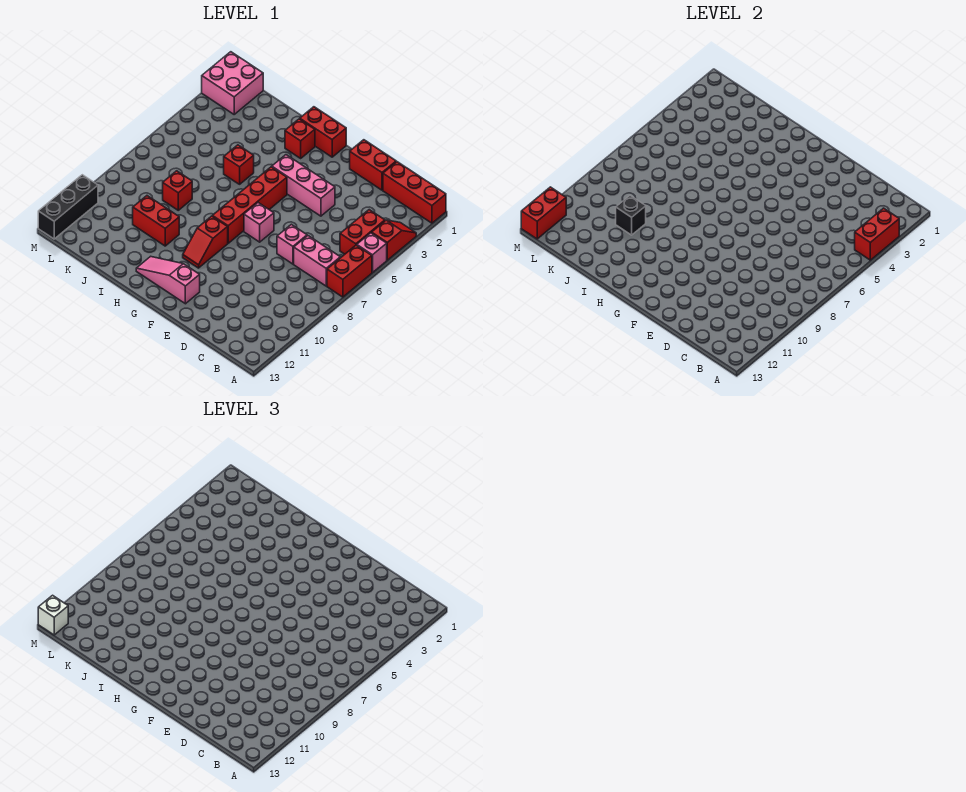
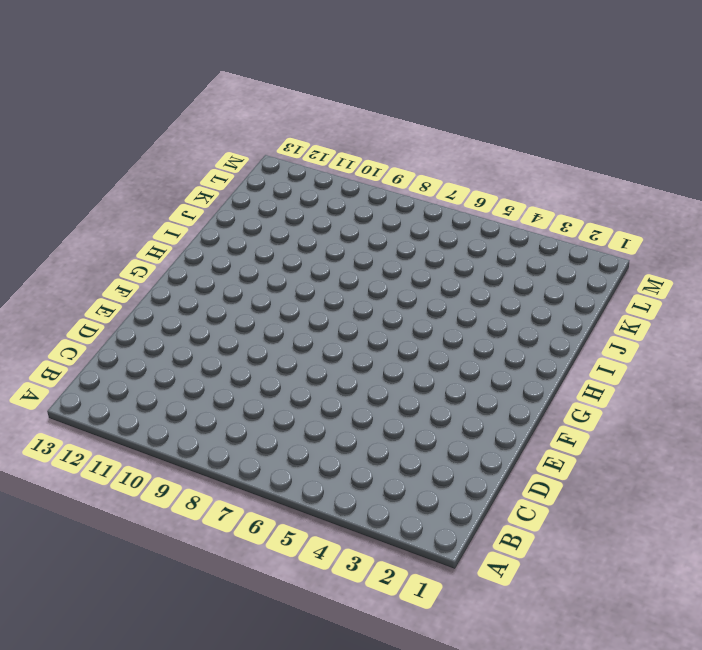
none -> red 1x3 brick [383,162,446,223]
none -> red 1x2 slope [372,220,416,260]
none -> pink 1x1 brick [357,233,387,272]

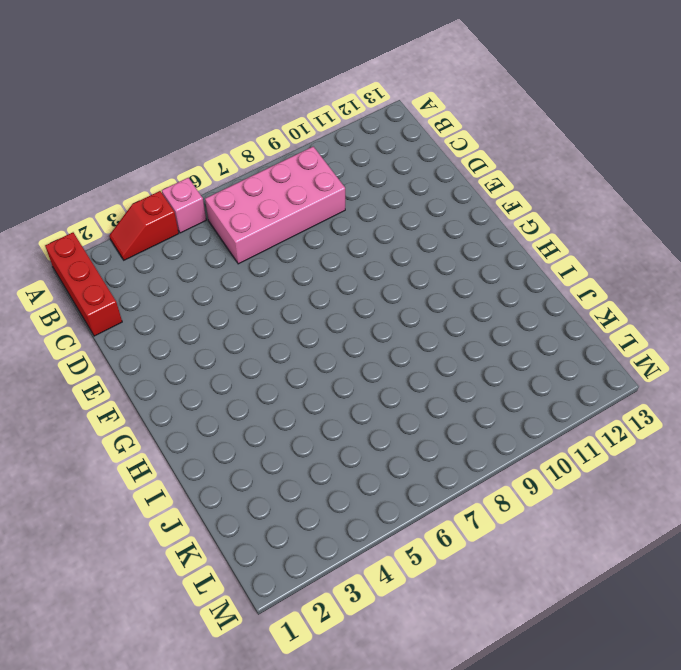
pink 2x4 brick [205,147,345,264] -> pink 1x2 brick [294,236,340,286]
none -> red 1x2 brick [327,245,372,297]
none -> red 1x2 brick [340,210,385,254]
none -> red 1x2 brick [350,140,396,190]

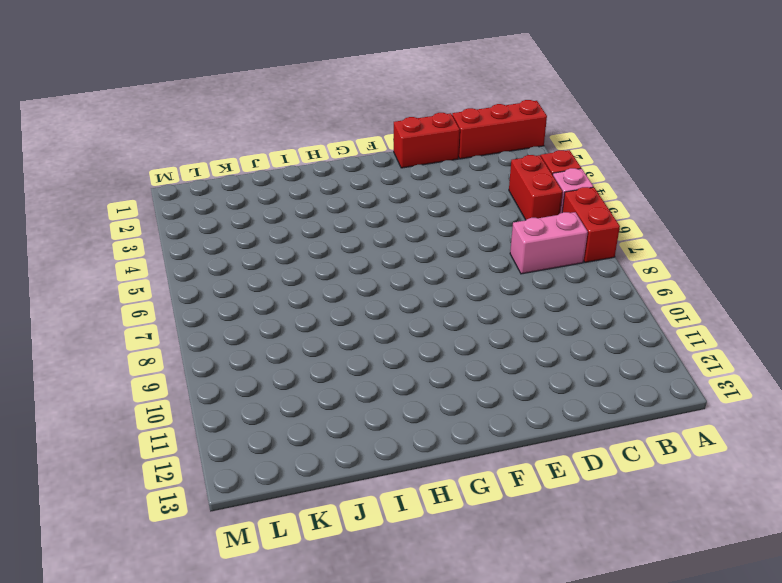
none -> pink 1x1 brick [277,224,307,264]
none -> pink 1x3 brick [272,155,335,216]
none -> pink 1x1 brick [244,203,274,242]

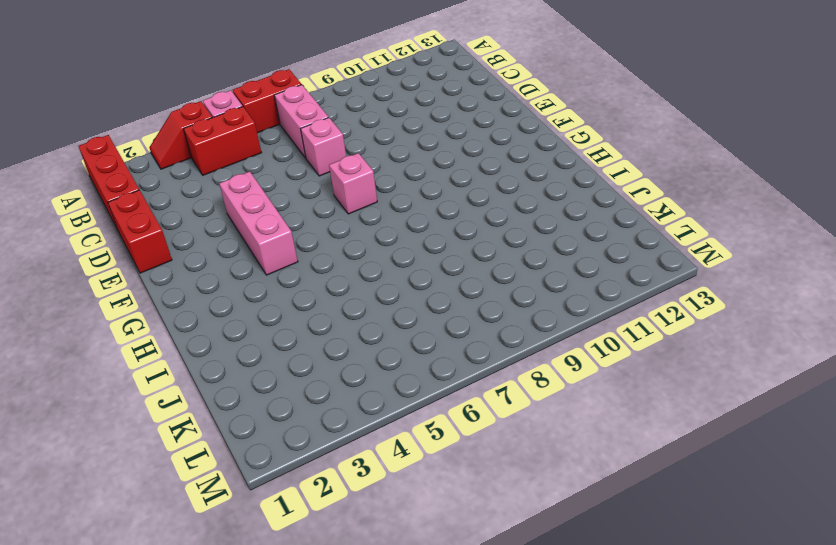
none -> pink 1x3 slope [136,256,200,304]
none -> red 1x2 brick [300,107,346,157]
none -> red 1x4 brick [212,167,287,243]

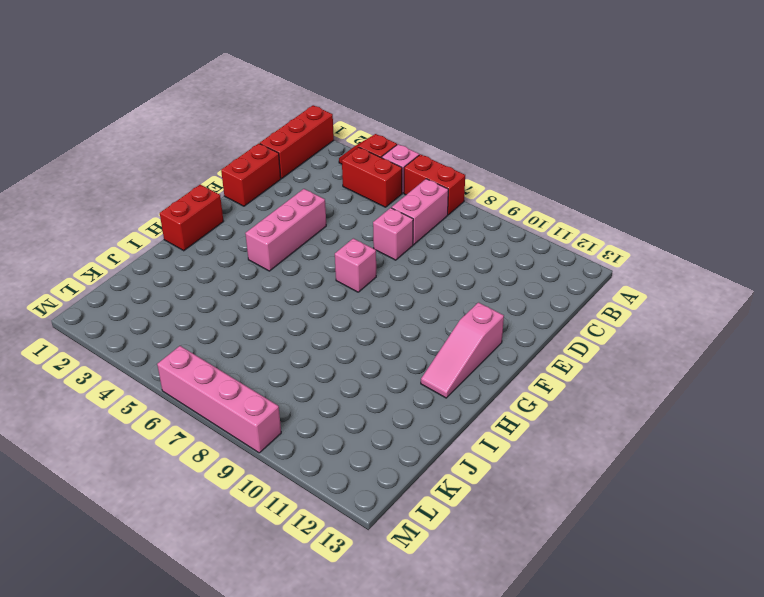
pink 1x4 brick [157,346,281,453] -> none
none -> red 1x4 brick [212,167,287,243]
none -> red 1x2 slope [183,216,228,268]
none -> red 1x1 brick [285,119,315,158]

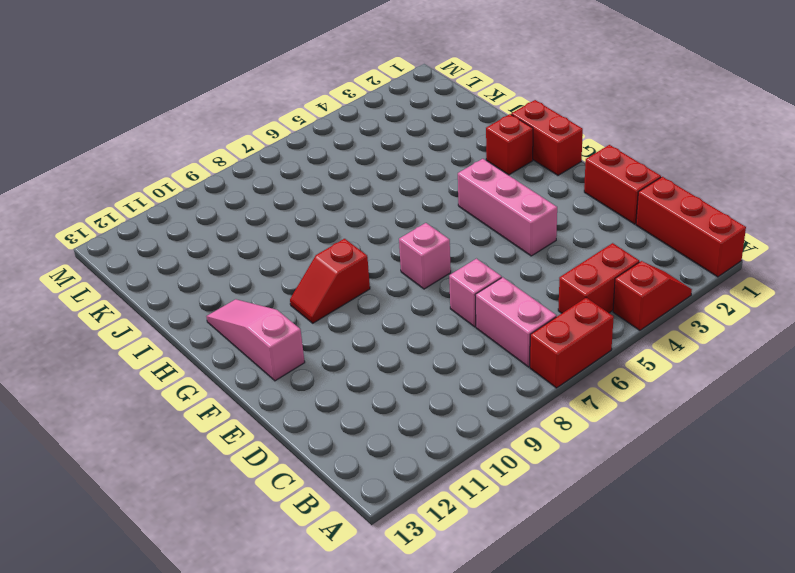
none -> pink 1x1 brick [357,233,387,272]
none -> red 1x4 brick [212,167,287,243]
none -> red 1x1 brick [224,145,254,184]

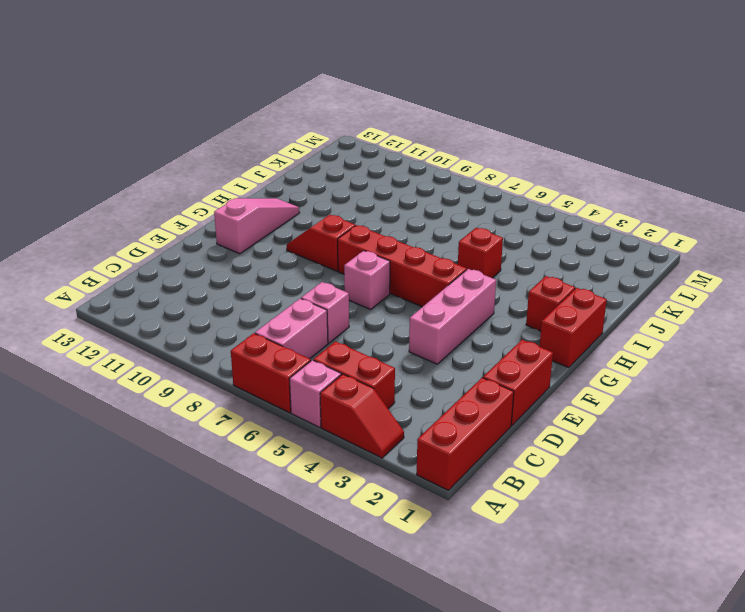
none -> red 1x2 brick [133,196,179,246]
none -> red 1x1 brick [163,171,192,210]
none -> pink 2x2 brick [202,52,263,114]

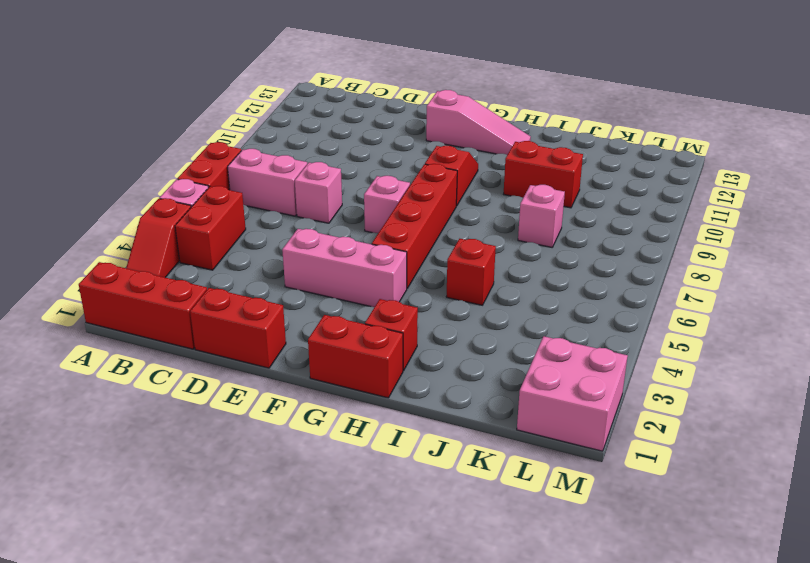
pink 1x1 brick [518,185,565,247] -> red 1x1 brick [163,171,192,210]
none -> black 1x3 brick [38,175,98,239]
none -> red 1x2 brick [855,208,899,260]
none -> black 1x1 brick [616,196,646,235]

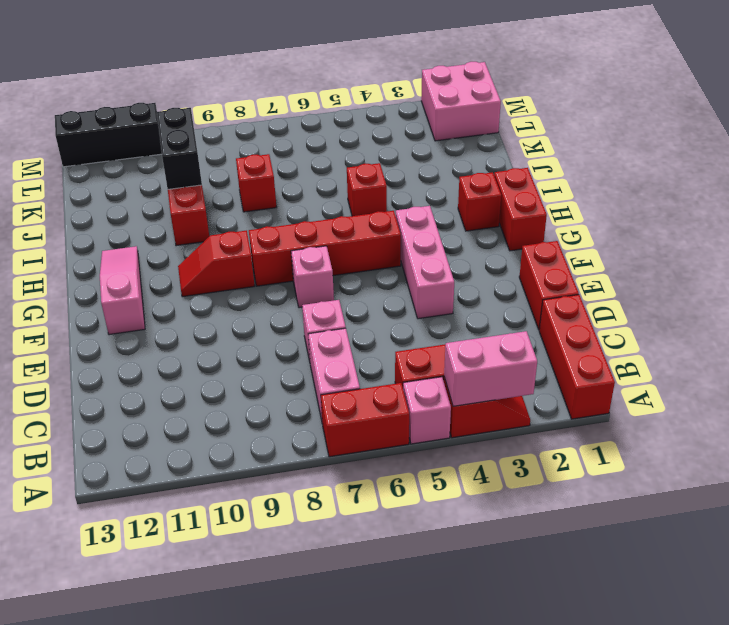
pink 1x2 brick [444,331,537,406] -> red 1x2 brick [855,208,899,260]
black 1x2 brick [157,108,202,189] -> black 1x1 brick [616,196,646,235]
none -> red 1x2 brick [521,187,566,239]
none -> white 1x1 brick [38,595,68,635]

